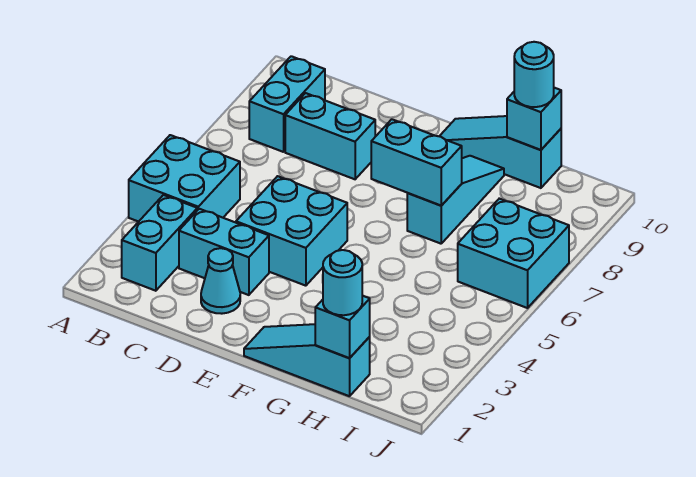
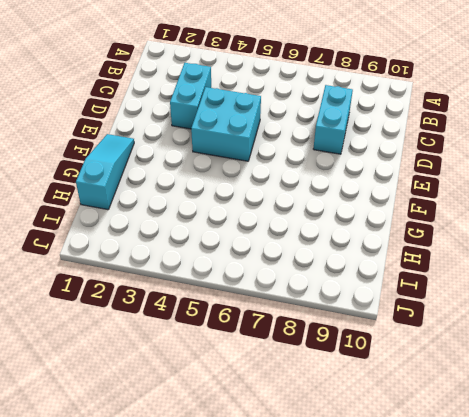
none -> cyan 2x2 brick [129,135,240,222]
none -> cyan 1x2 brick [122,195,197,291]
none -> cyan 1x2 brick [249,56,325,152]

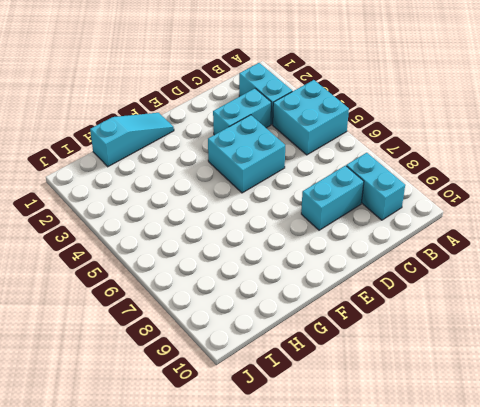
none -> cyan 1x1 cone [201,248,240,314]
none -> cyan 1x3 slope [440,116,561,188]
none -> cyan 1x3 slope [407,156,504,244]

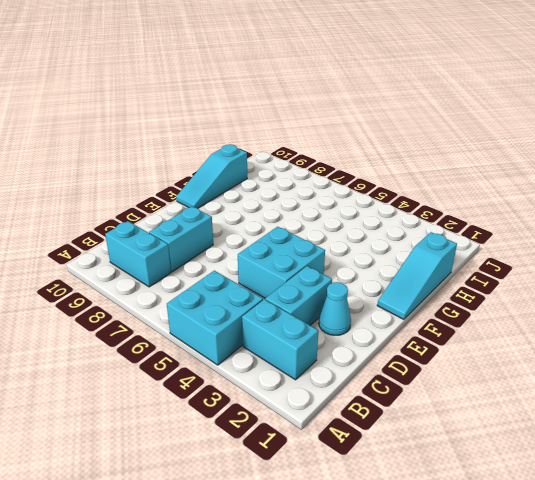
none -> cyan 1x3 slope [407,156,504,244]
none -> cyan 2x2 brick [458,199,569,308]
none -> cyan 1x2 brick [371,119,462,206]

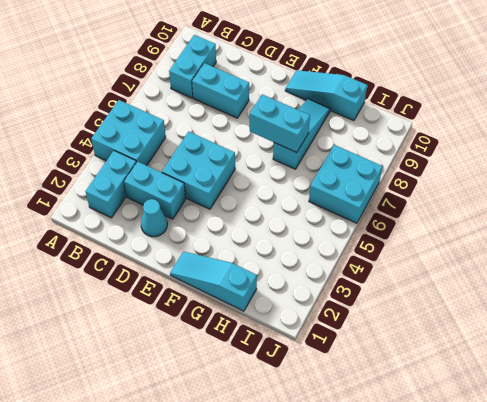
none -> cyan 1x1 brick [315,296,370,358]
none -> cyan 1x1 brick [507,88,561,150]
none -> cyan 1x1 round brick [323,250,362,315]

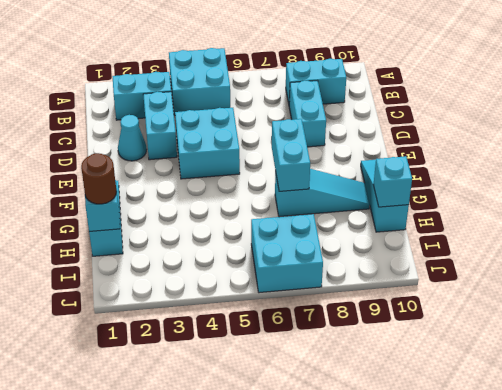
brown 1x1 round brick [81,153,117,204] -> cyan 1x1 round brick [323,250,362,315]
none -> cyan 1x1 round brick [514,42,554,107]

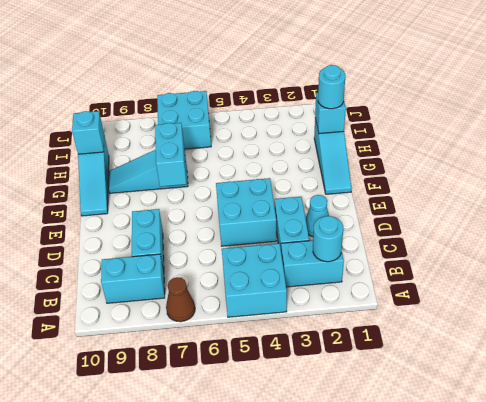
brown 1x1 cone [166,277,195,322] -> none
cyan 1x1 round brick [313,216,343,262] -> cyan 1x1 round brick moved to [514,42,554,107]

